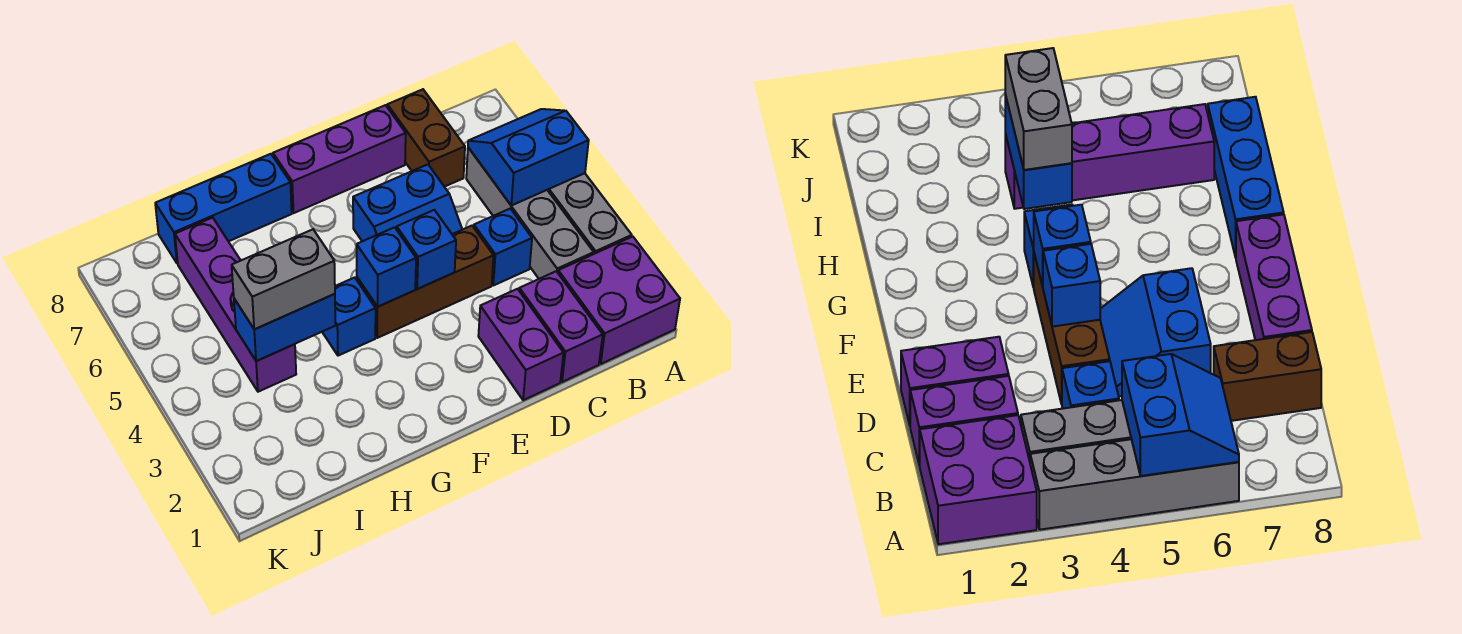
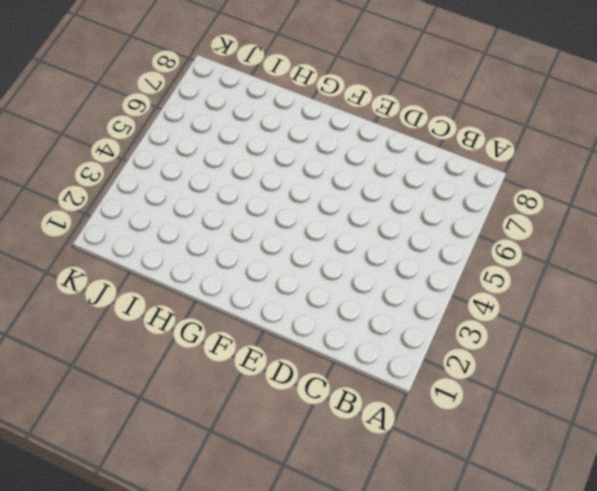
none -> purple 2x2 brick [558,237,680,364]
none -> grey 1x4 brick [548,173,632,254]
none -> grey 1x4 brick [466,148,594,279]

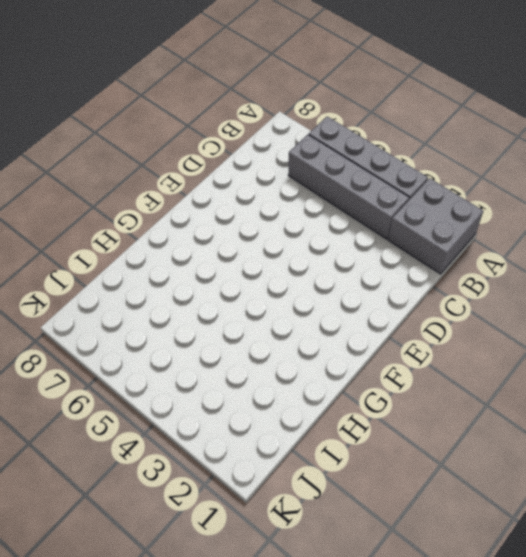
grey 2x2 brick [388,178,483,274] -> purple 2x2 brick [558,237,680,364]
none -> purple 1x2 brick [519,271,603,382]
none -> blue 1x1 brick [474,209,532,285]
none -> brown 1x2 brick [387,89,465,187]

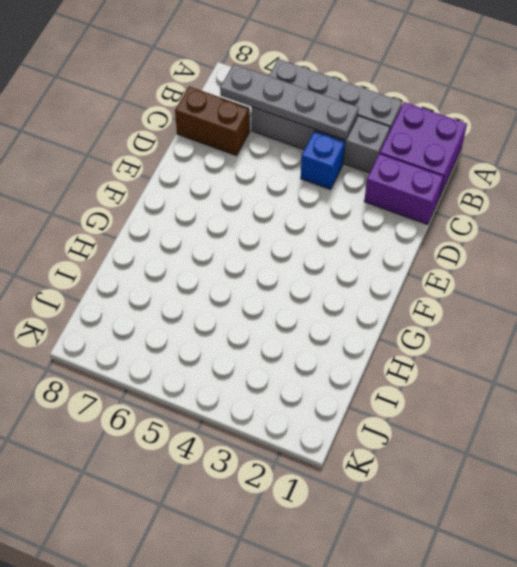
grey 1x4 plate [220,64,359,140] -> blue 2x2 slope [468,109,589,206]
none -> purple 1x2 brick [478,289,563,400]
none -> brown 1x3 brick [357,226,494,338]
none -> blue 2x2 slope [353,164,462,241]

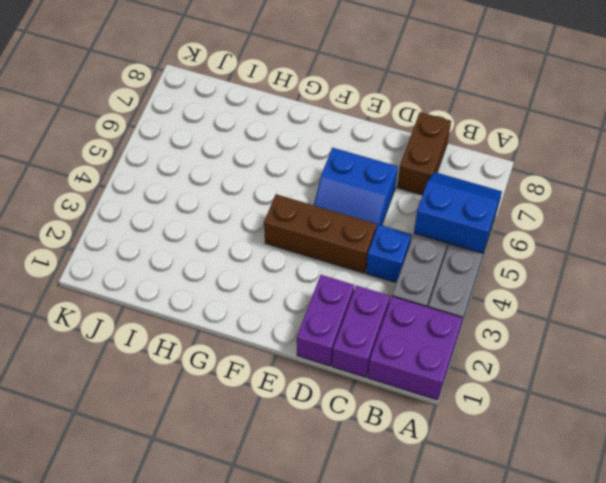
none -> purple 1x3 brick [273,105,406,213]
none -> blue 1x1 brick [322,277,376,356]
none -> blue 1x3 brick [155,154,292,264]

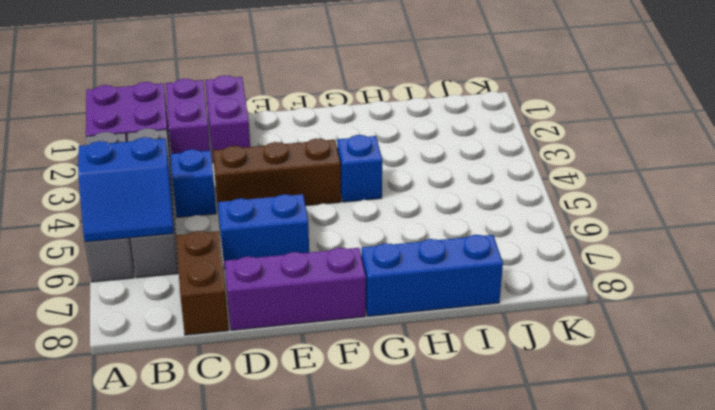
none -> purple 1x4 brick [175,218,296,392]
none -> blue 1x1 brick [397,210,456,289]
none -> blue 1x1 brick [357,227,416,307]

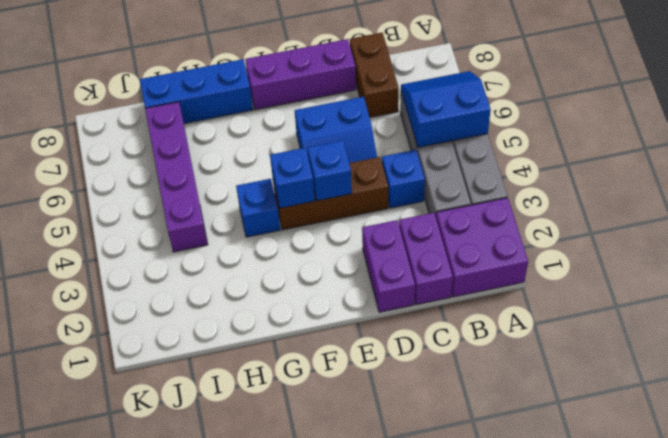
none -> blue 1x2 brick [234,294,335,361]
none -> grey 1x2 brick [232,229,335,329]

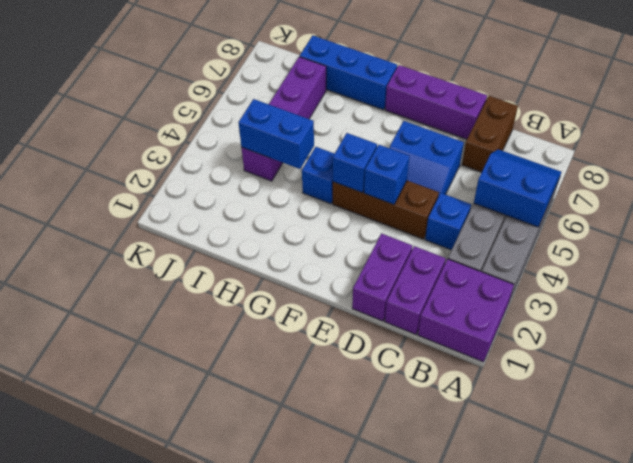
none -> grey 1x2 brick [232,229,335,329]

